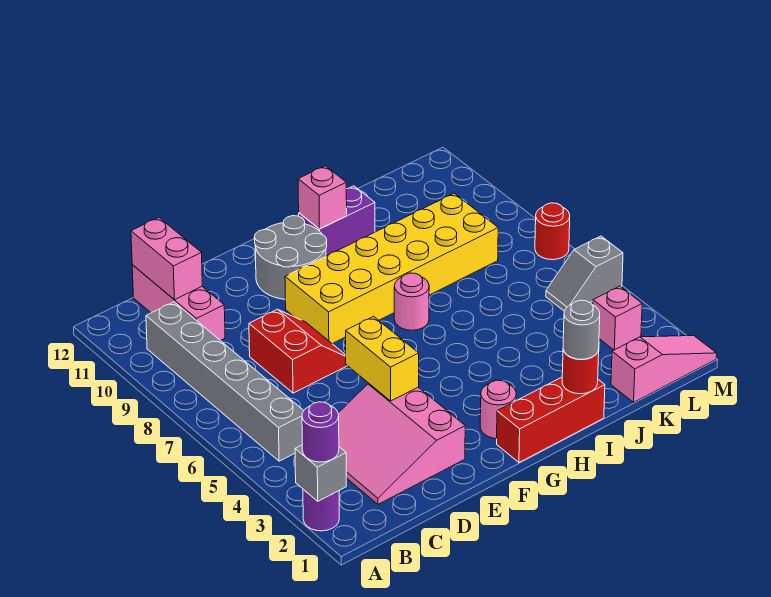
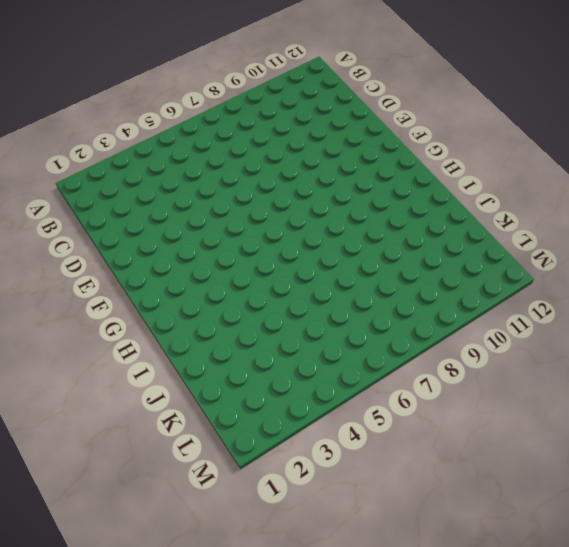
none -> purple 1x1 round brick [303,489,339,531]
none -> grey 1x6 brick [146,302,304,461]
none -> pink 3x3 slope [338,384,465,504]

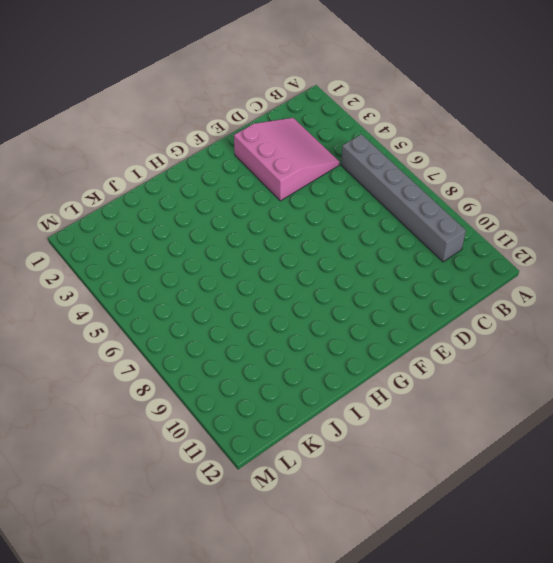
none -> purple 1x1 round brick [303,489,339,531]
none -> pink 1x3 brick [132,265,225,341]
none -> red 2x2 slope [249,309,347,393]

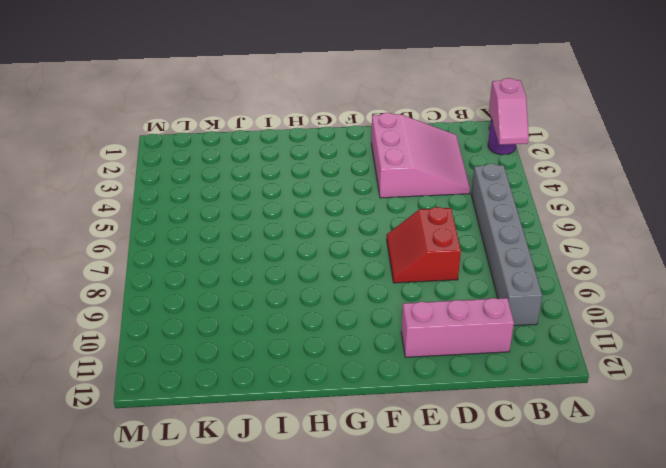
pink 1x2 slope [489,78,529,145] -> grey 1x1 brick [295,445,346,501]
pink 1x3 brick [401,298,514,357] -> pink 1x3 brick turned to [132,265,225,341]
none -> yellow 2x6 brick [285,193,498,344]
none -> grey 2x2 round brick [254,216,327,299]
none -> red 1x3 brick [497,377,605,462]

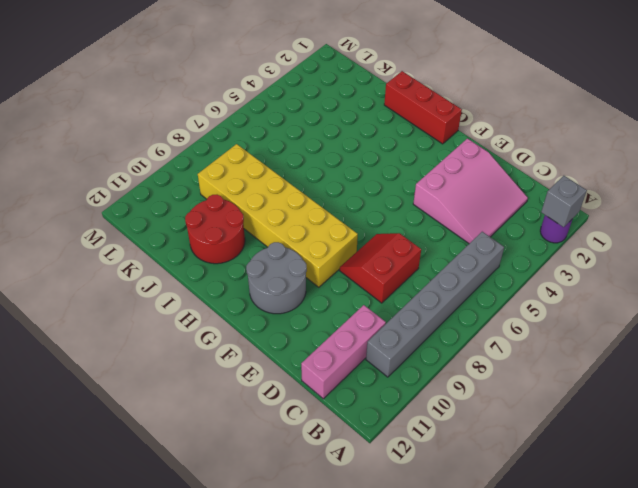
red 2x2 round brick [185,195,245,264] -> purple 1x2 brick [299,186,375,256]
none -> pink 1x1 round brick [480,380,516,439]
none -> pink 1x1 round brick [394,273,429,330]
none -> pink 1x3 slope [611,336,717,402]

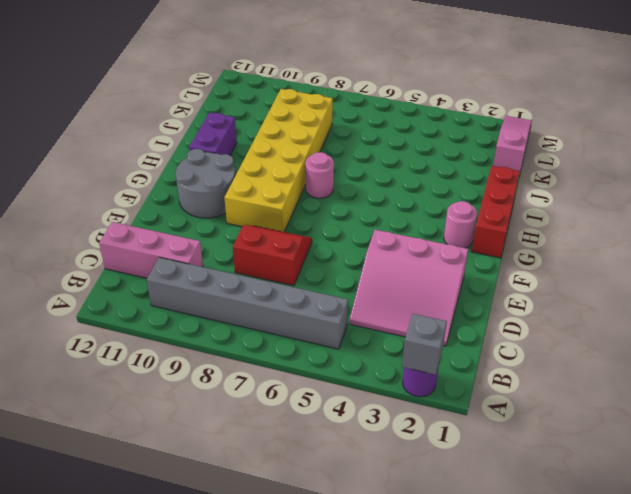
none -> pink 1x1 brick [593,286,642,350]
none -> grey 1x2 slope [546,236,623,311]
none -> red 1x1 round brick [535,203,570,260]

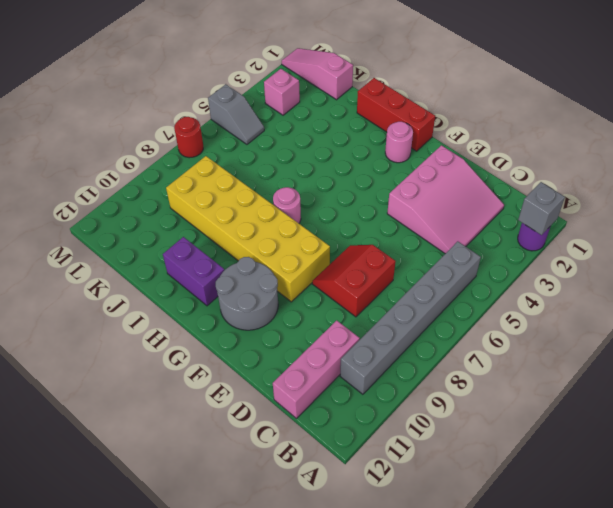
none -> pink 1x2 brick [131,218,202,300]
none -> yellow 1x2 brick [346,317,419,401]
none -> pink 1x1 brick [298,166,347,229]

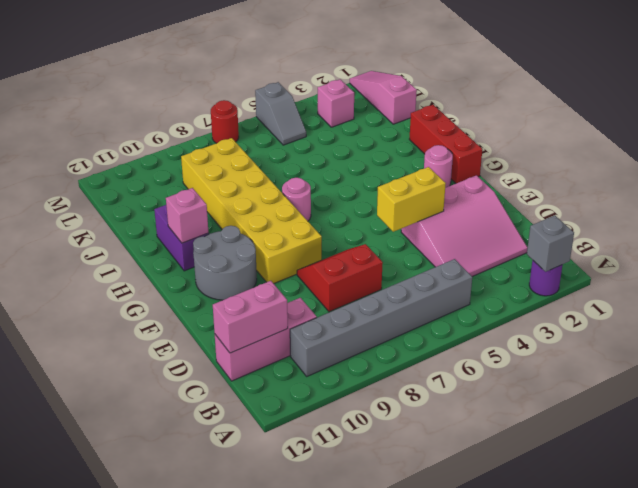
none -> red 1x1 round brick [562,350,599,394]
none -> purple 1x1 round brick [302,402,339,462]
none -> grey 1x1 round brick [563,300,600,359]

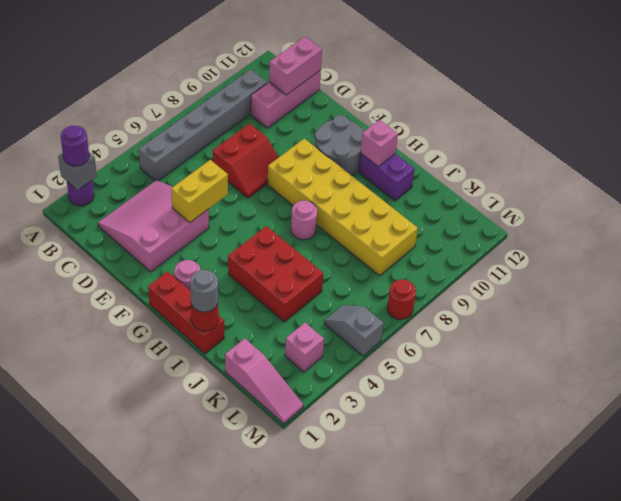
red 2x3 brick [228,226,323,322] -> none

